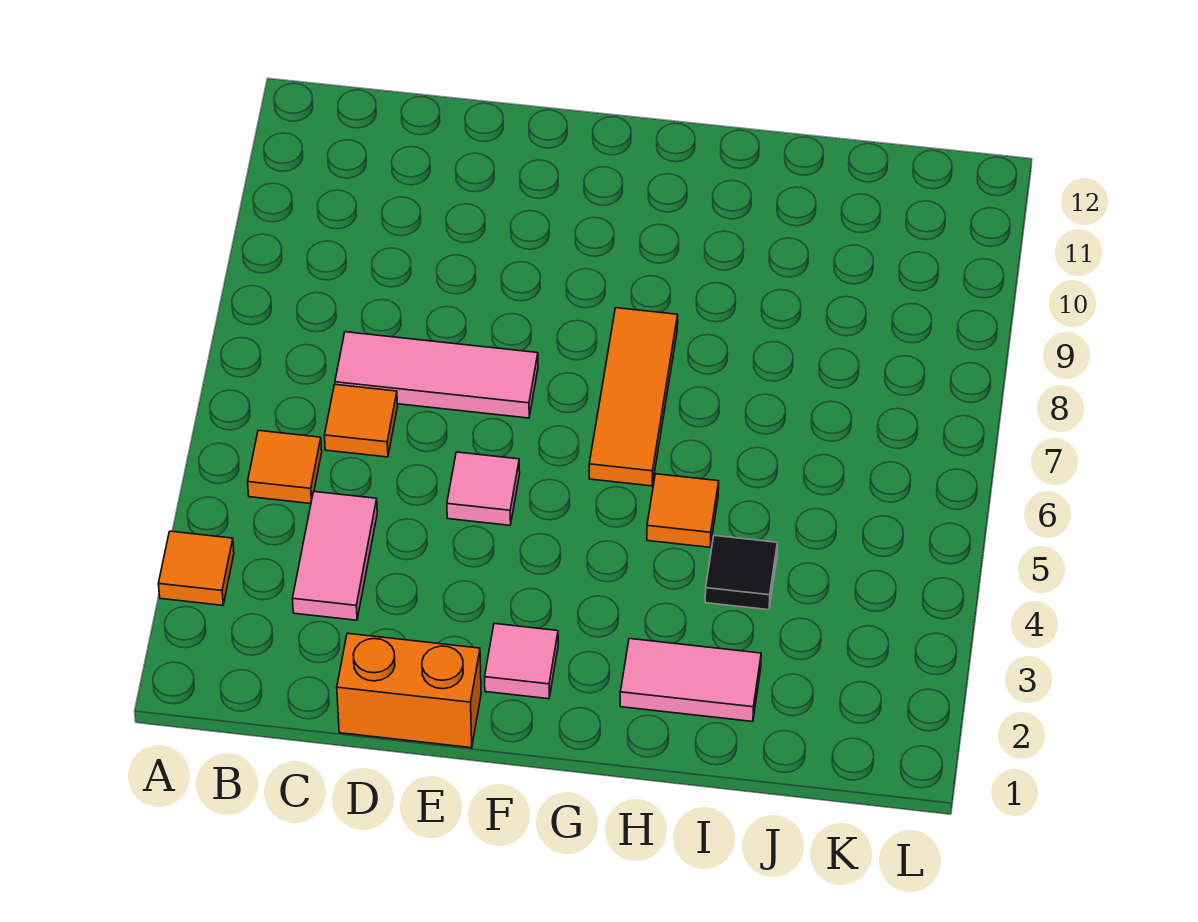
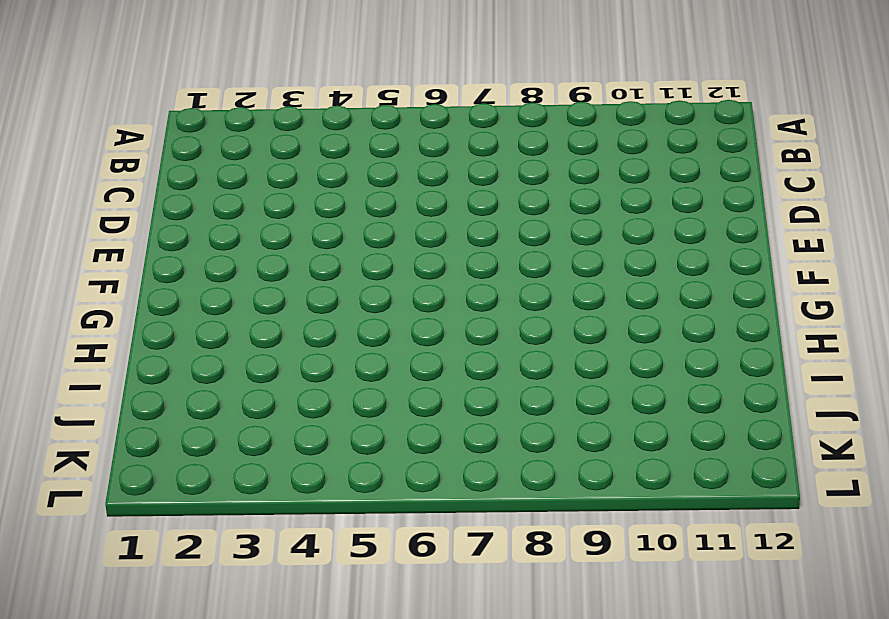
none -> orange 1x1 tile [158,531,234,605]
none -> orange 1x1 tile [248,430,322,504]
none -> pink 1x2 tile [292,492,377,620]

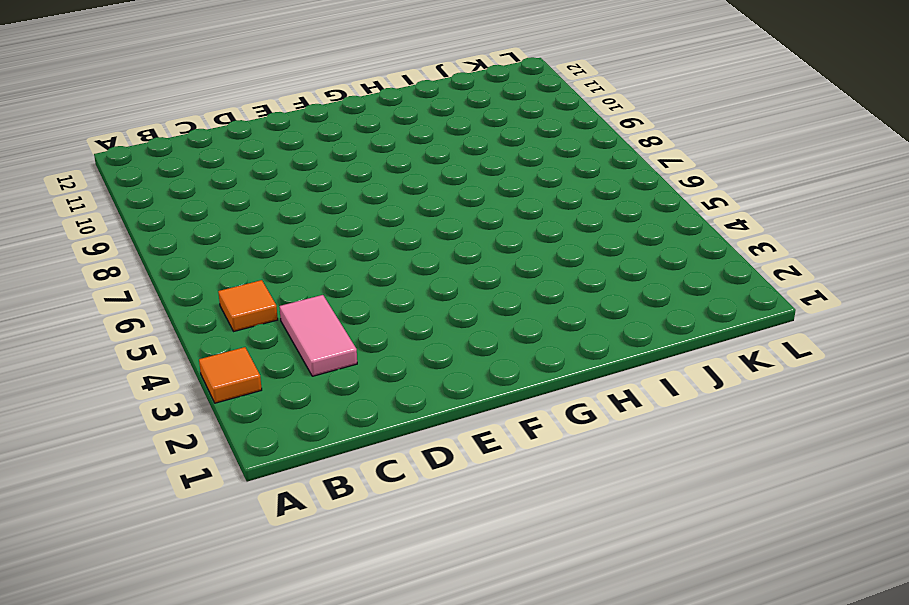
none -> orange 1x1 tile [324,385,398,457]
none -> pink 1x3 tile [335,332,538,418]
none -> orange 1x2 brick [337,633,481,748]

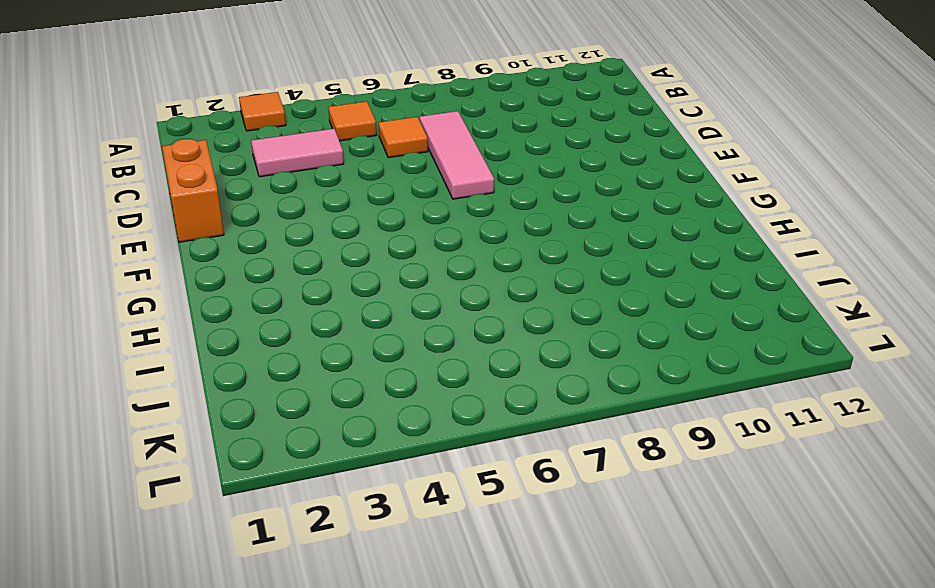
none -> pink 1x1 tile [447,452,520,525]
none -> pink 1x1 tile [485,624,558,699]
none -> orange 1x3 tile [589,308,678,486]

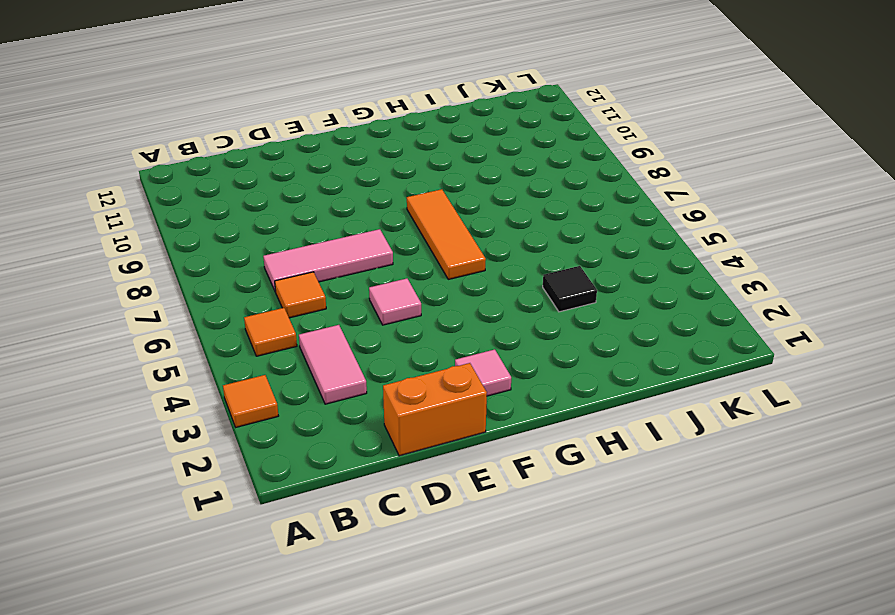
none -> pink 1x2 tile [620,639,761,722]
none -> orange 1x1 tile [647,474,719,547]

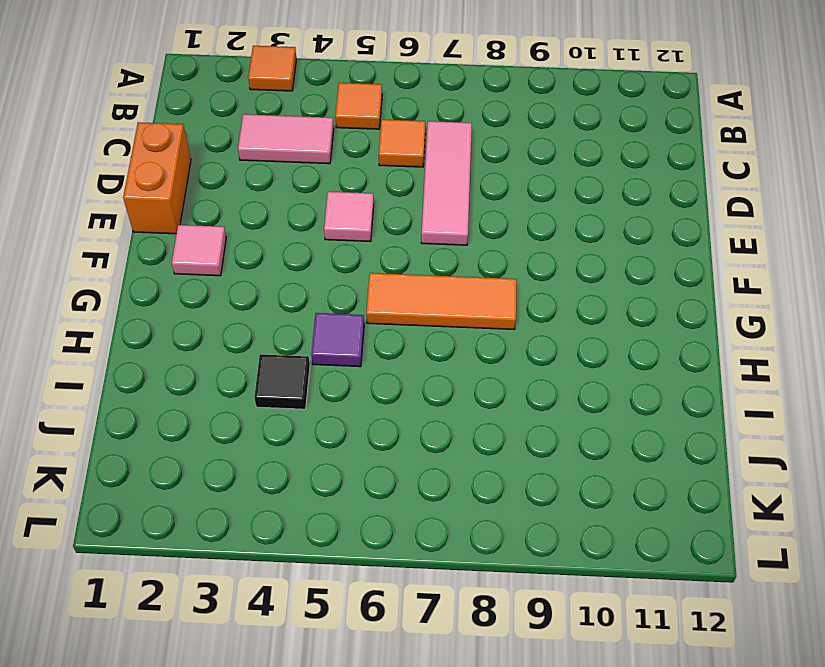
purple 1x1 tile [311,313,364,367] -> orange 1x1 tile [647,474,719,547]
none -> pink 1x2 tile [620,639,761,722]

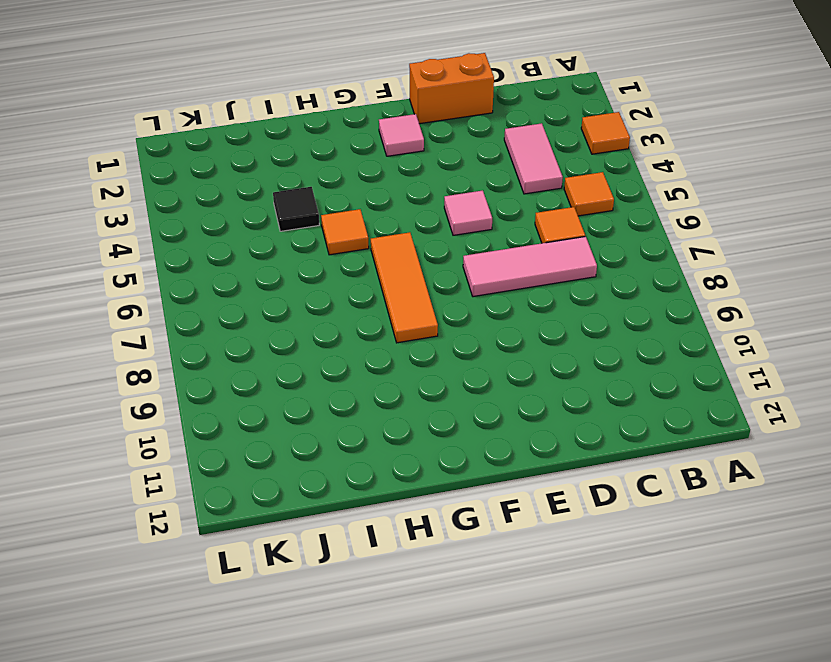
none -> pink 1x2 tile [620,639,761,722]

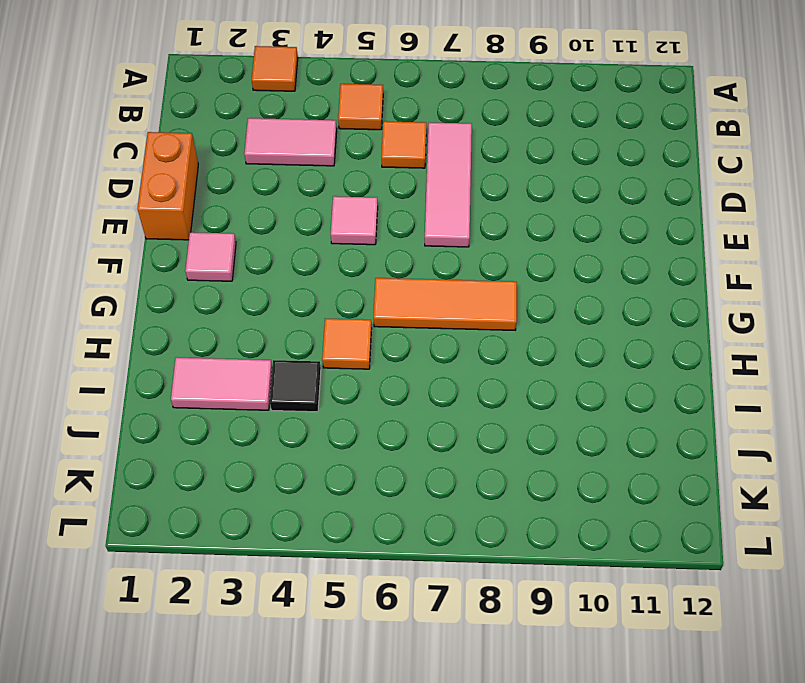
pink 1x2 tile [171,357,272,410] -> pink 1x2 tile turned to [620,639,761,722]

